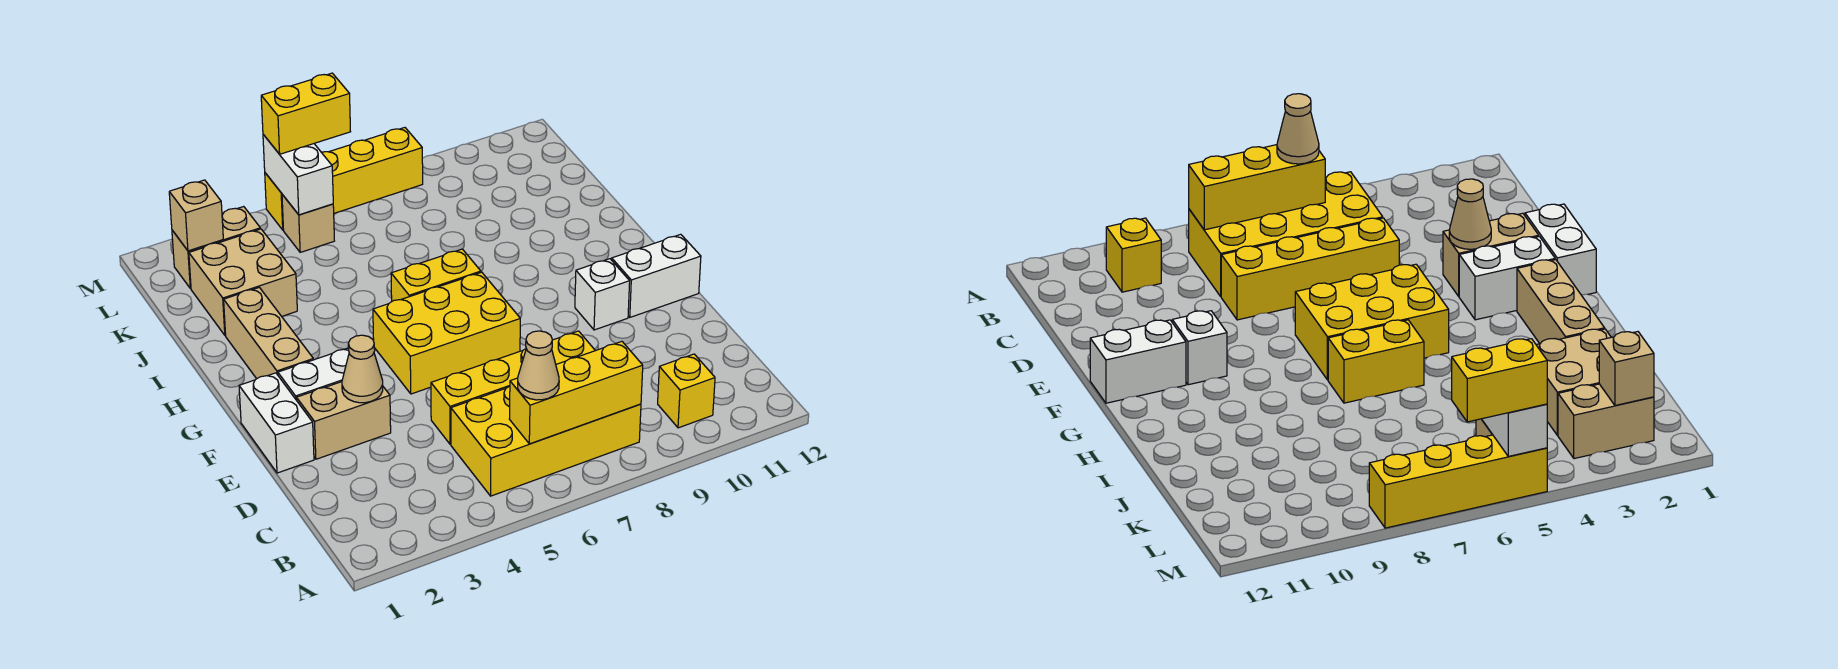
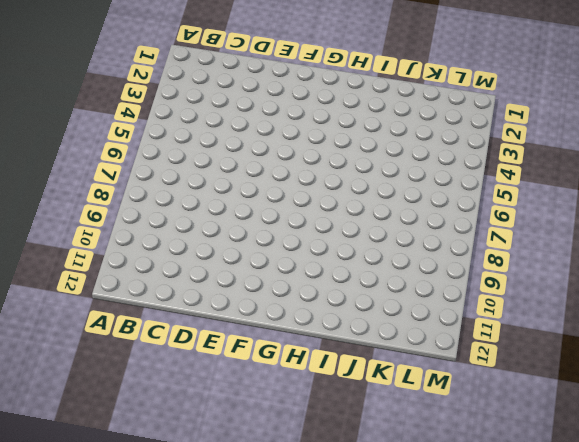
none -> yellow 2x4 brick [451,386,641,496]
none -> yellow 1x1 brick [658,354,715,428]
none -> yellow 1x4 brick [431,331,595,444]

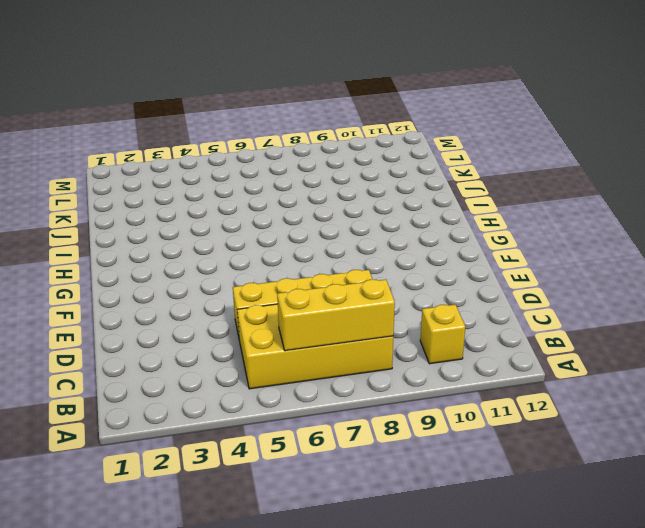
none -> white 1x2 brick [239,373,314,473]
none -> tan 1x2 brick [297,382,391,459]
none -> white 1x2 brick [278,348,349,400]

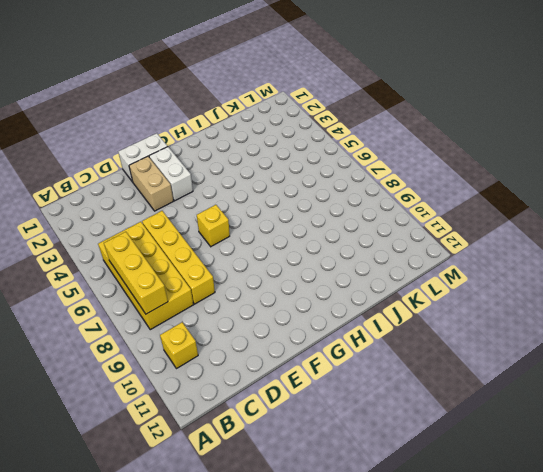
yellow 1x1 brick [197,205,230,247] -> yellow 2x3 brick [373,272,520,394]
none -> white 1x1 brick [575,259,630,330]
none -> white 1x2 brick [612,234,701,317]
none -> tan 1x3 brick [224,287,313,379]

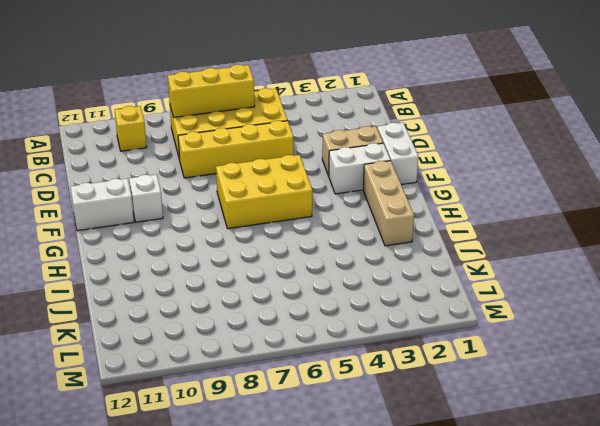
none -> yellow 1x2 brick [391,249,481,301]
none -> tan 2x2 brick [189,229,297,335]
none -> tan 1x2 brick [172,207,260,289]

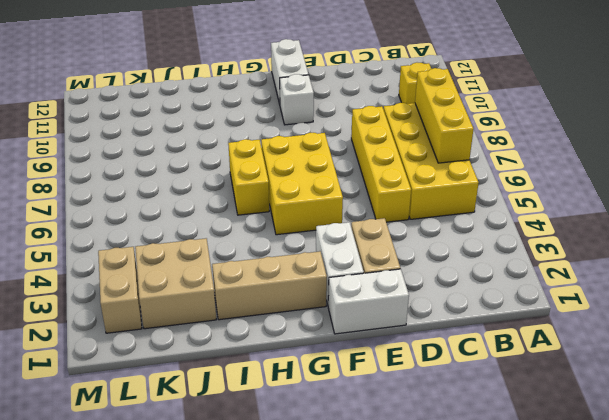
none -> tan 1x1 brick [282,194,334,252]
none -> yellow 1x4 brick [265,128,423,230]
none -> tan 1x1 cone [342,335,383,403]

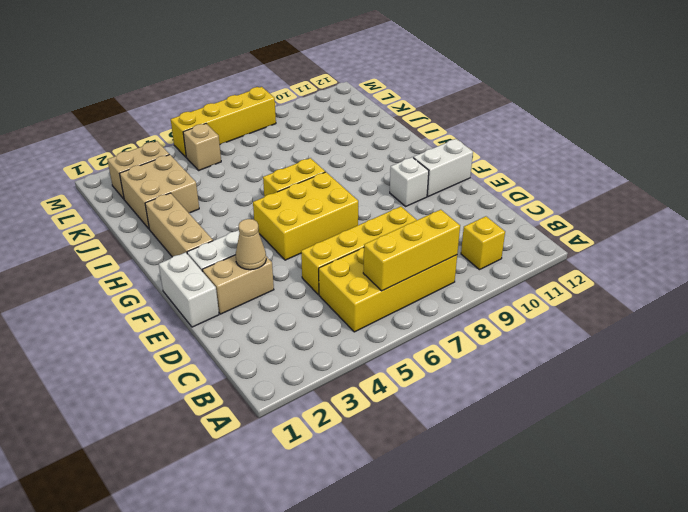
none -> tan 1x1 brick [169,180,223,251]
none -> white 1x2 brick [263,134,333,215]
none -> tan 1x1 cone [518,331,559,400]

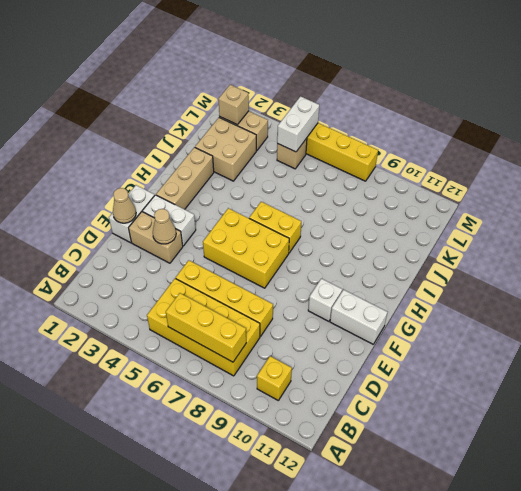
tan 1x1 cone [113,188,136,223] -> tan 1x1 cone moved to [518,331,559,400]
none -> yellow 1x2 brick [261,73,351,154]

